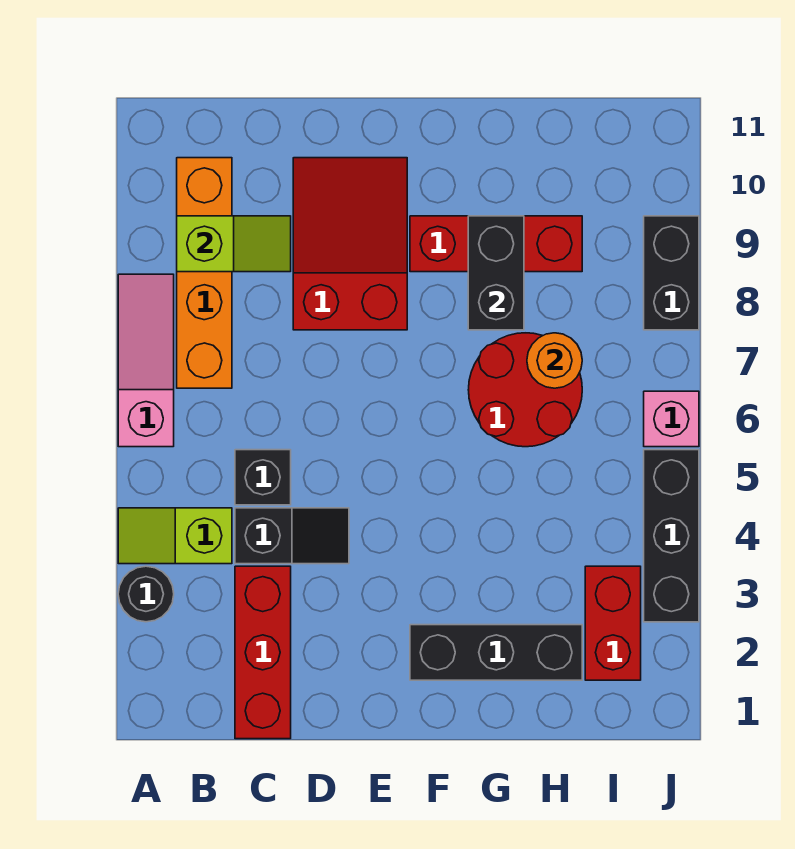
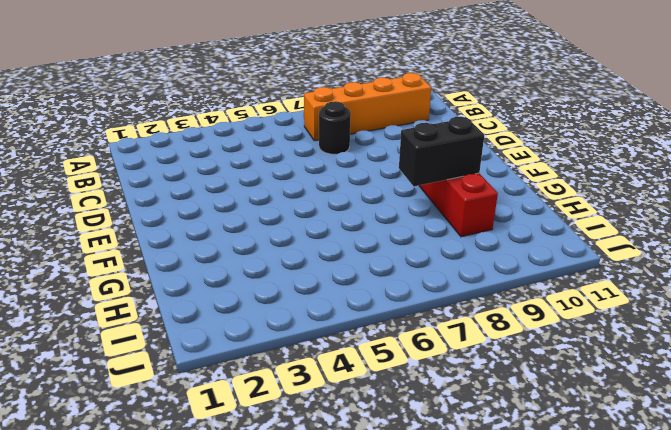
black 1x1 round brick [319,101,351,154] -> black 1x1 round brick moved to [118,566,174,622]
none -> lime 1x2 slope [118,508,232,564]
none -> pink 1x3 slope [118,274,174,447]
none -> red 1x3 brick [235,566,291,739]

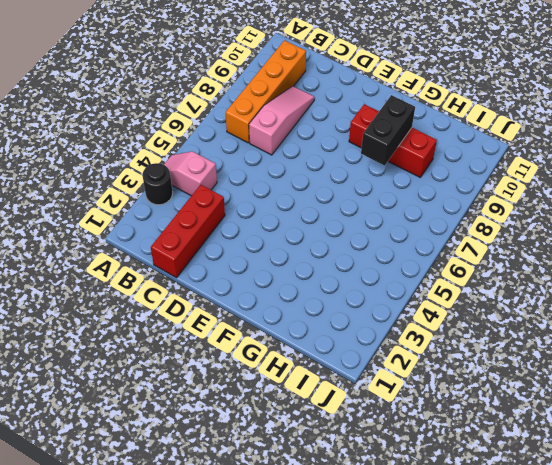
pink 1x2 slope [164,151,217,196] -> lime 1x2 slope [118,508,232,564]
pink 1x3 slope [249,86,314,155] -> pink 1x3 slope moved to [118,274,174,447]
none -> black 1x2 slope [235,508,349,564]
none -> black 1x1 brick [235,450,291,505]
none -> red 2x3 slope [293,158,407,330]

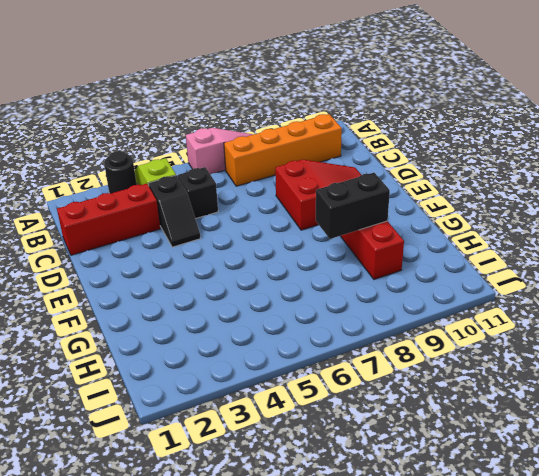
none -> black 1x3 brick [410,625,582,680]
none -> red 2x2 round brick [468,333,582,447]
none -> red 1x2 brick [585,566,641,680]

